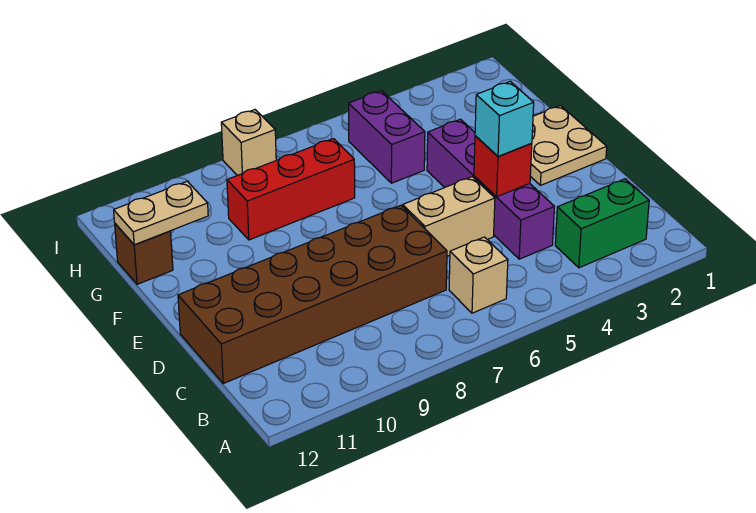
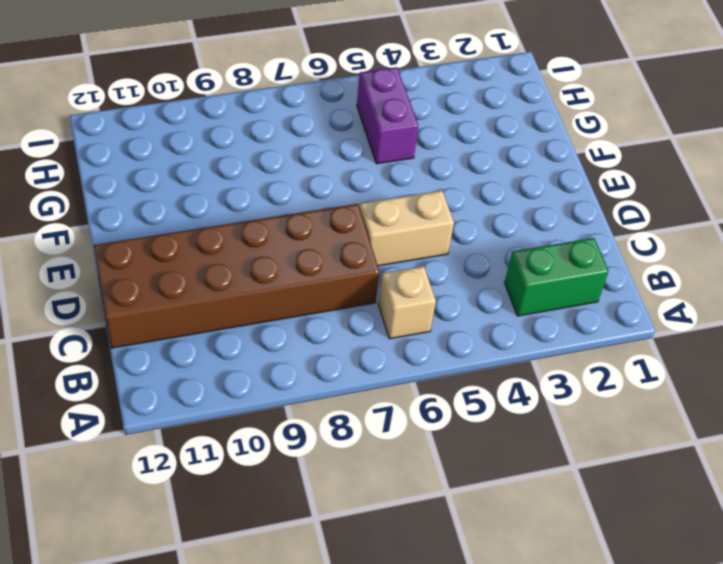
none -> purple 1x4 brick [427,119,554,259]
none -> tan 2x2 plate [530,106,607,185]
none -> red 1x3 brick [227,139,355,240]

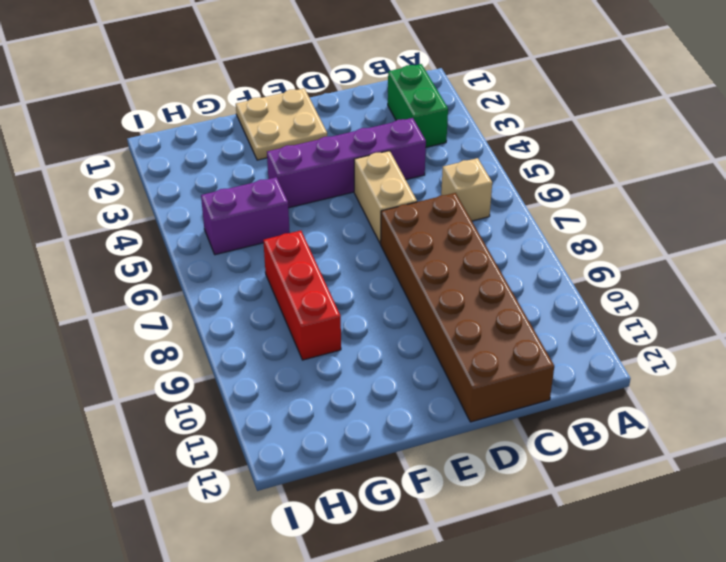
none -> brown 1x1 brick [115,224,173,284]
none -> tan 1x1 brick [221,110,276,176]
none -> red 1x1 brick [474,136,532,197]

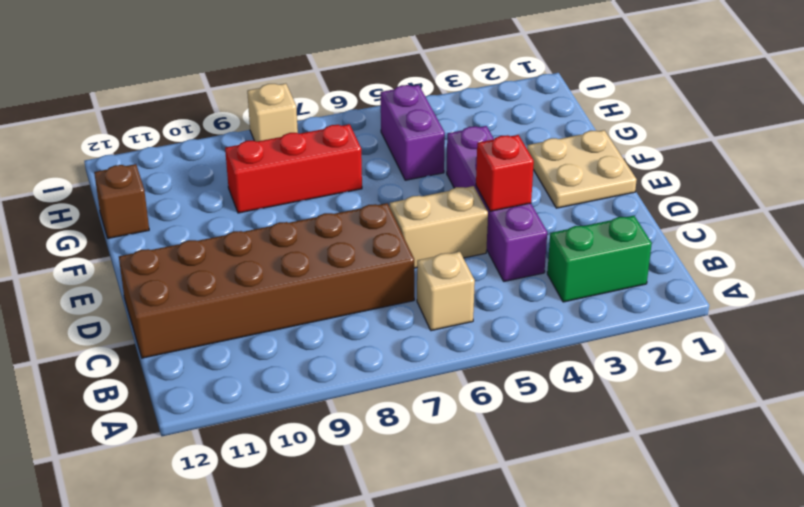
none -> tan 1x2 plate [114,181,208,245]
none -> cyan 1x1 brick [475,81,534,157]

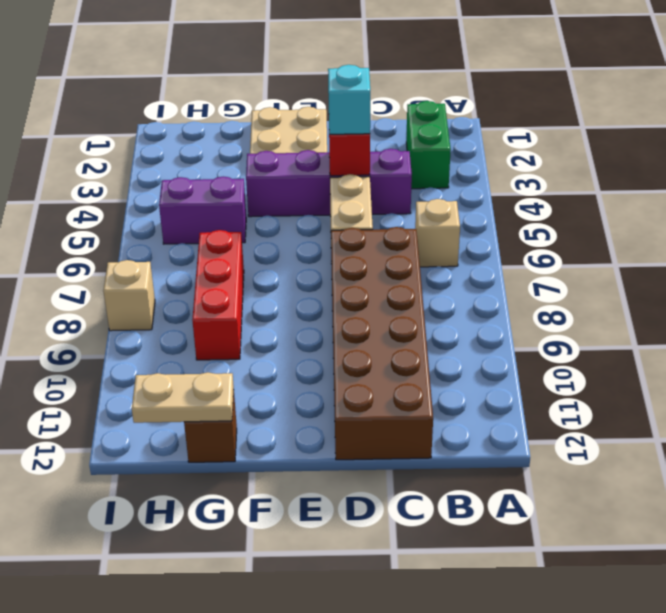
tan 1x2 plate [132,372,234,423] -> tan 1x2 plate turned to [114,181,208,245]

